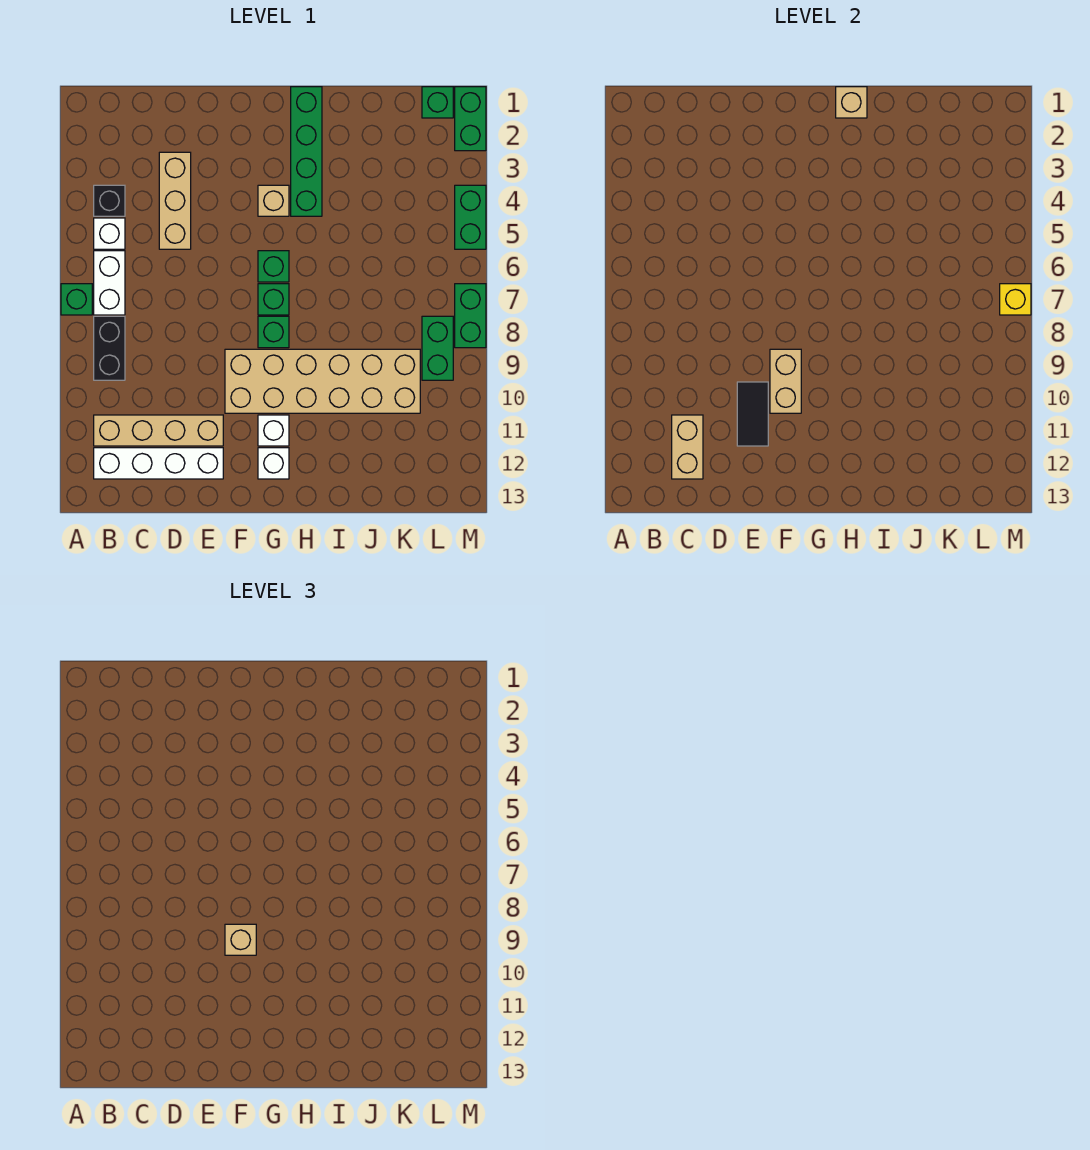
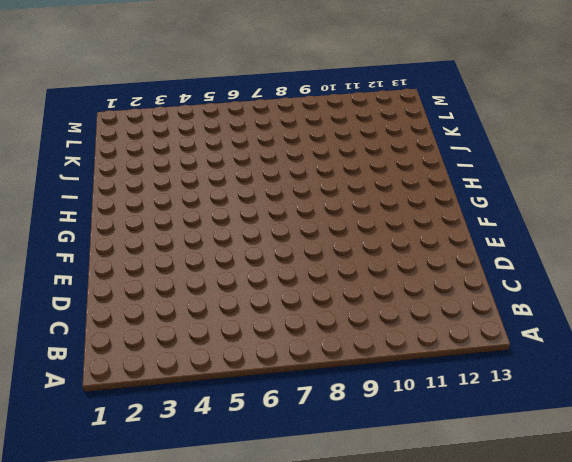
none -> green 1x1 brick [61,284,92,315]
none -> black 1x1 brick [94,185,125,216]
none -> white 1x1 brick [94,218,125,249]

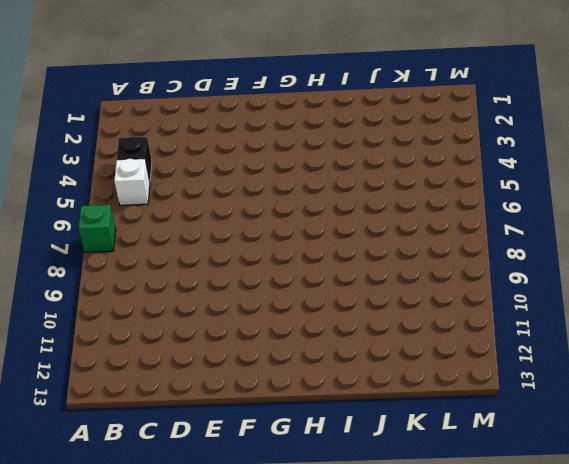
none -> white 1x2 brick [94,251,125,315]
none -> black 1x2 brick [94,316,125,380]
none -> tan 1x4 brick [94,415,223,446]

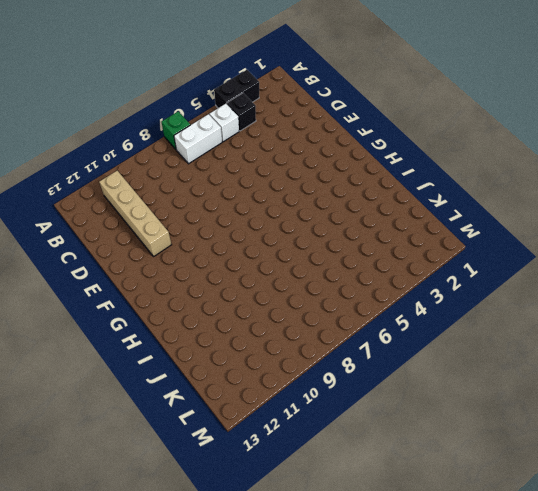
black 1x2 brick [214,70,259,108] -> black 1x2 brick moved to [94,316,125,380]
none -> white 1x4 brick [94,448,223,479]
none -> tan 1x3 brick [159,152,191,249]
none -> tan 2x6 brick [225,349,420,413]

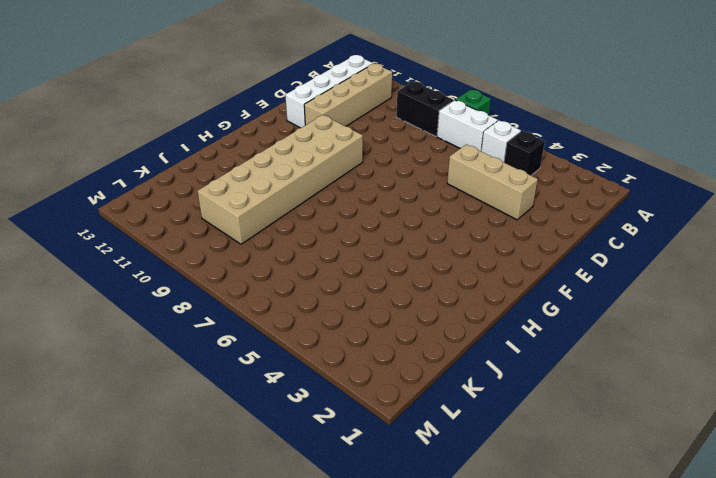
none -> tan 1x1 brick [258,185,289,216]
none -> green 1x1 brick [258,251,289,282]
none -> green 1x1 brick [258,284,289,315]

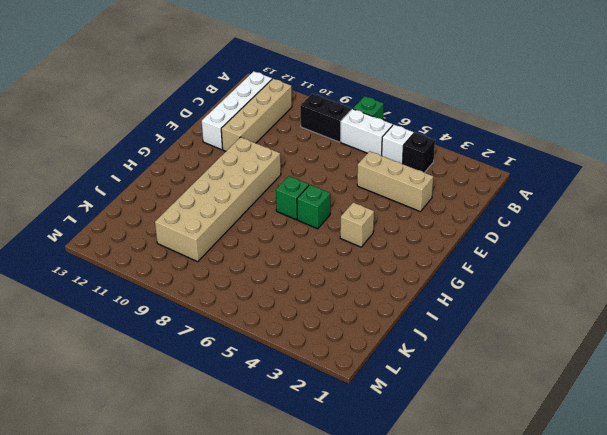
none -> green 1x1 brick [258,316,289,348]
none -> white 1x1 brick [258,415,289,446]
none -> white 1x1 brick [258,448,289,479]

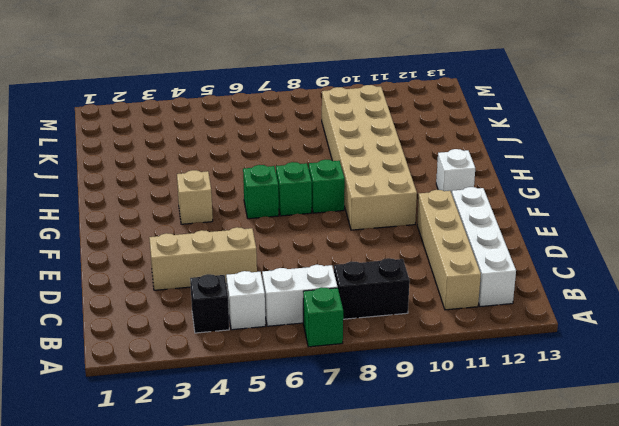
none -> white 1x1 brick [258,415,289,446]
none -> green 1x4 brick [291,87,322,216]
none -> green 1x1 brick [422,87,453,118]

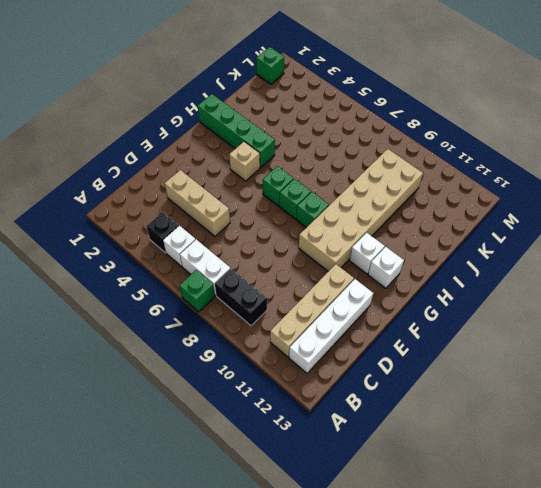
none -> green 1x2 brick [422,316,453,380]
none -> green 1x2 brick [455,87,486,151]
none -> green 1x2 brick [455,185,486,249]

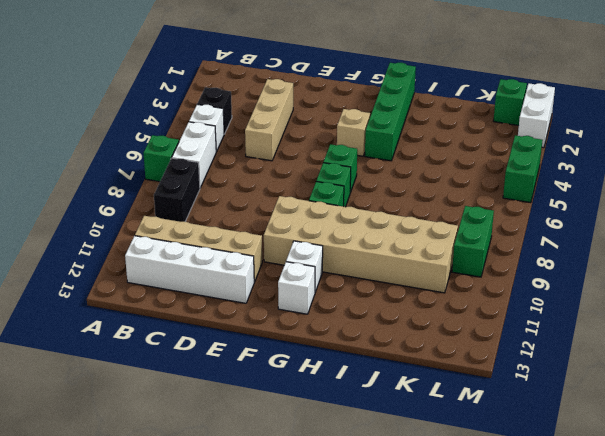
white 1x2 brick [518,83,555,148] -> green 1x2 brick [455,87,486,151]
none -> green 1x2 brick [455,284,486,348]
none -> tan 1x2 brick [672,415,703,479]
none -> black 1x2 tile [737,382,768,446]

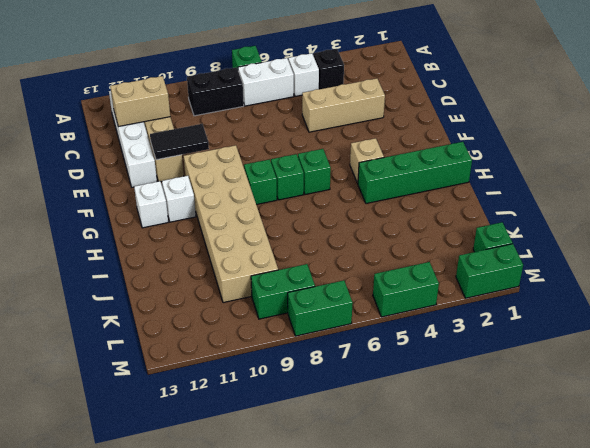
none -> tan 1x2 brick [770,349,801,413]
none -> tan 1x1 brick [836,87,867,118]
none -> yellow 1x1 brick [1000,284,1031,315]

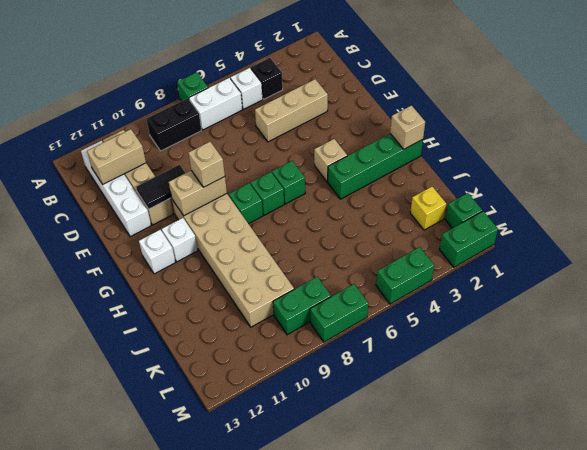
yellow 1x1 brick [410,187,446,230] -> yellow 1x1 brick moved to [1000,284,1031,315]

